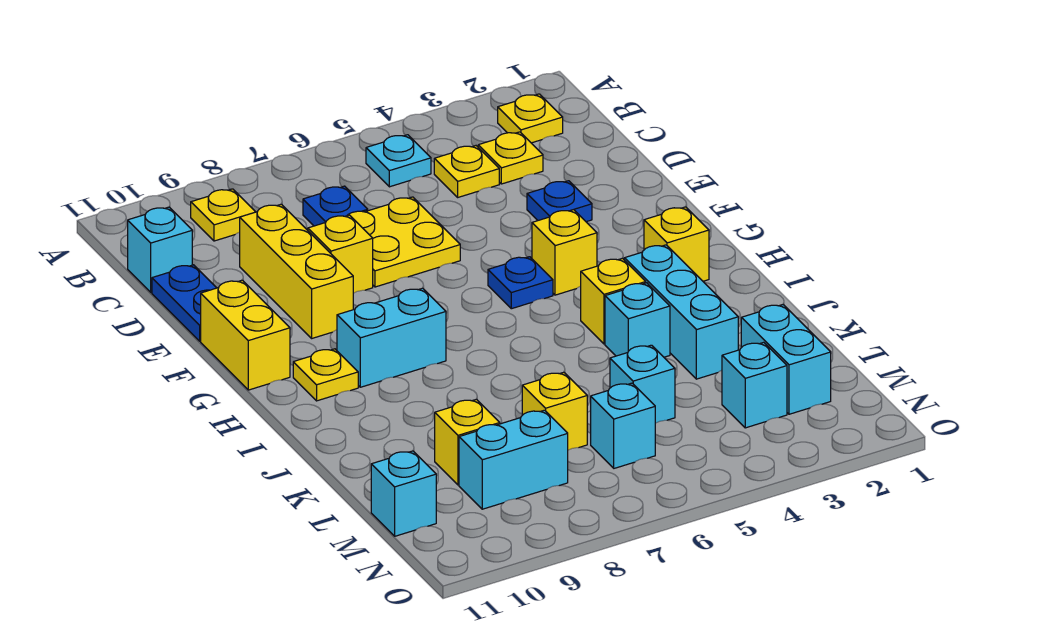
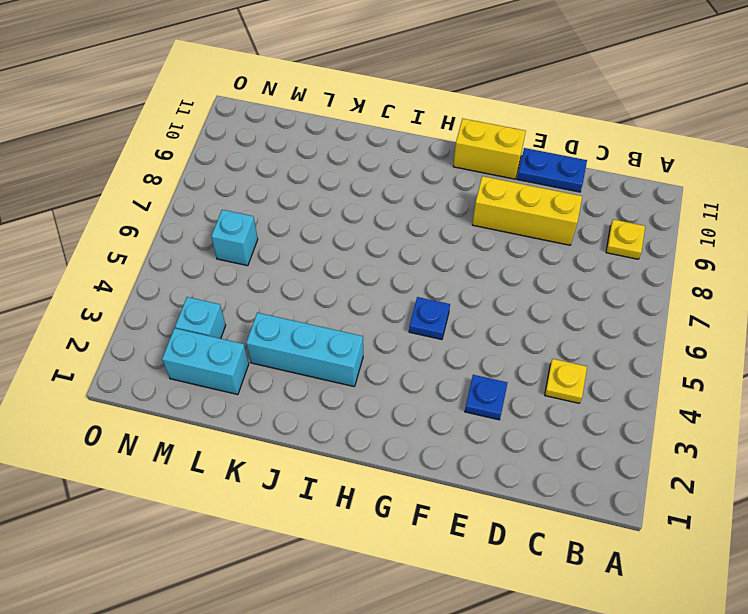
none -> yellow 1x1 plate [498,94,563,143]
none -> cyan 1x1 plate [366,135,431,187]
none -> yellow 1x1 plate [478,132,543,184]

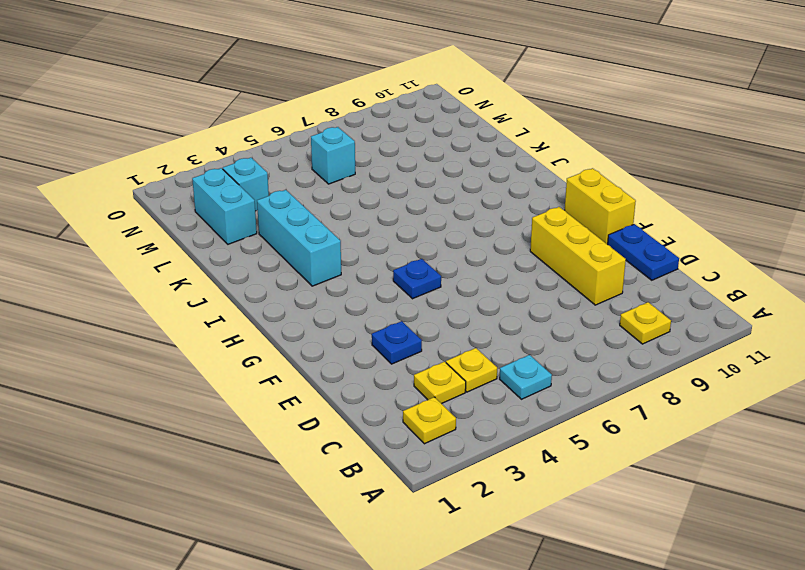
none -> blue 1x1 plate [303,186,368,226]
none -> cyan 1x1 brick [128,207,192,292]
none -> yellow 2x2 plate [347,197,460,287]

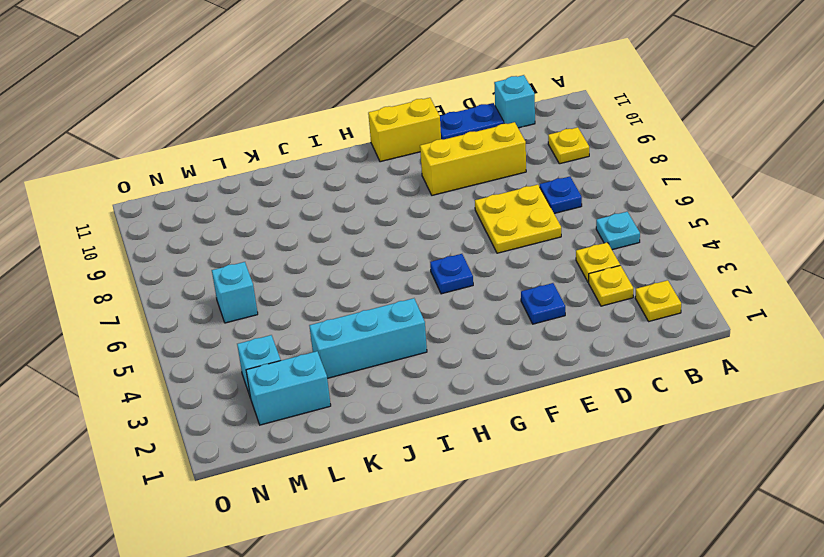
none -> yellow 1x1 brick [308,215,373,293]
none -> yellow 1x1 brick [532,210,597,295]
none -> yellow 1x1 brick [644,207,709,281]

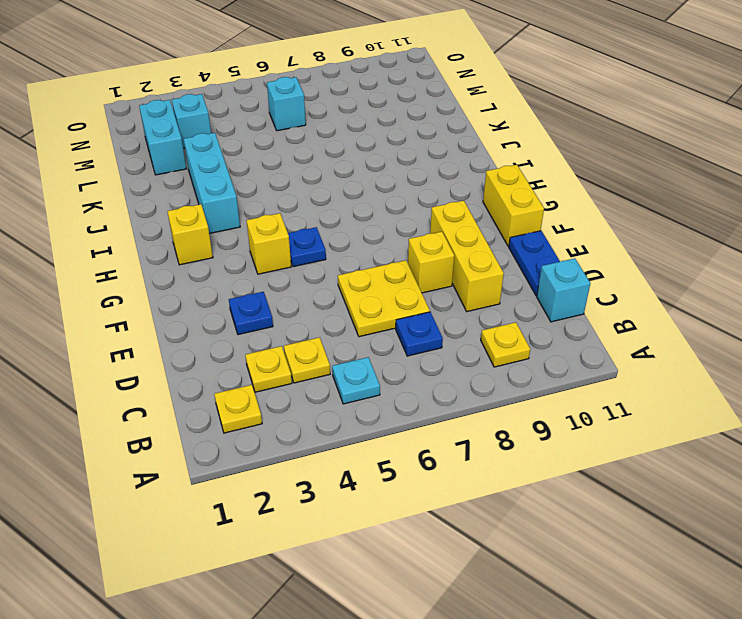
none -> cyan 1x2 brick [337,288,446,387]
none -> yellow 1x1 plate [293,349,358,401]
none -> yellow 1x1 brick [581,258,646,344]

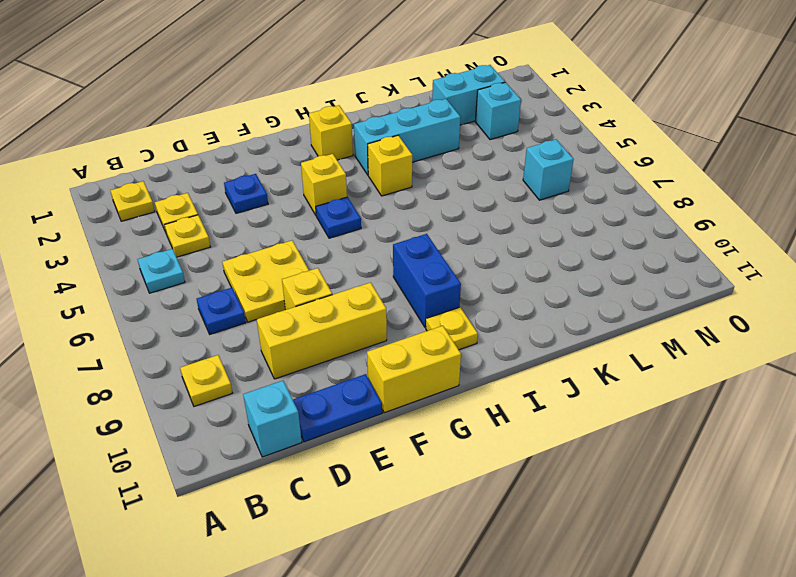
blue 1x2 brick [393,234,461,327] -> cyan 1x2 brick [337,288,446,387]
none -> cyan 1x1 brick [605,283,670,357]
none -> cyan 1x1 brick [610,345,675,423]
none -> yellow 1x1 brick [522,372,587,450]

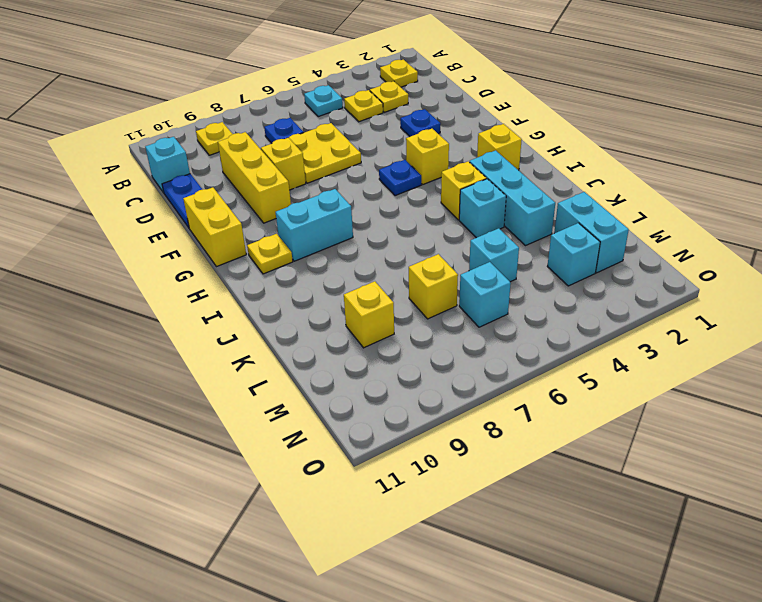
none -> cyan 1x2 brick [459,410,568,509]
none -> cyan 1x1 brick [371,451,436,536]

